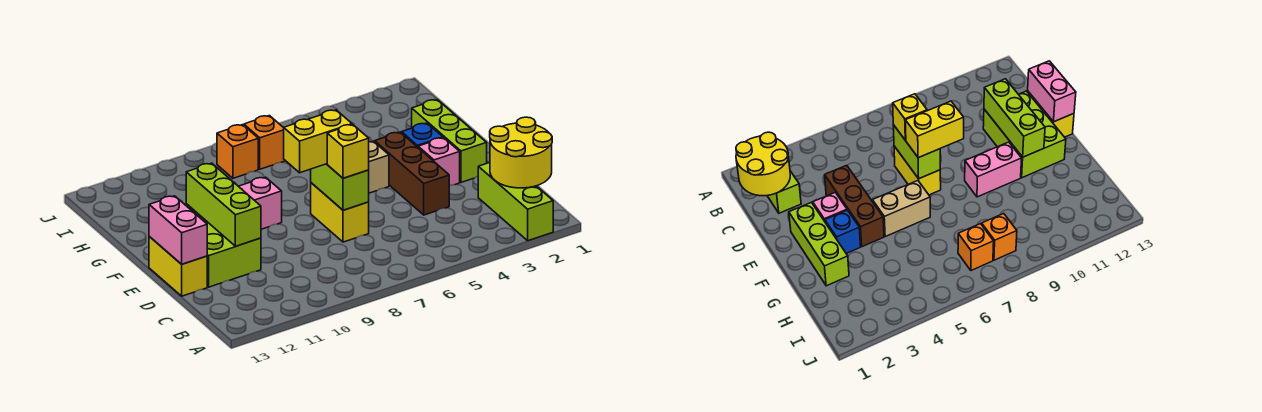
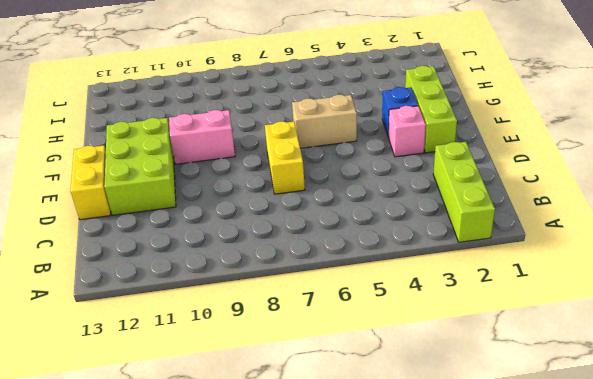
none -> brown 1x3 brick [375,132,449,215]
none -> orange 1x1 brick [244,116,285,169]
none -> orange 1x1 brick [217,125,258,178]

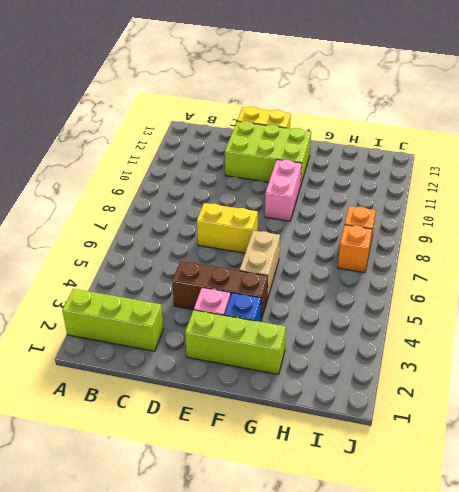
none -> yellow 2x2 round brick [490,117,552,188]
none -> lime 1x2 brick [311,164,369,210]
none -> lime 1x3 brick [186,163,261,246]

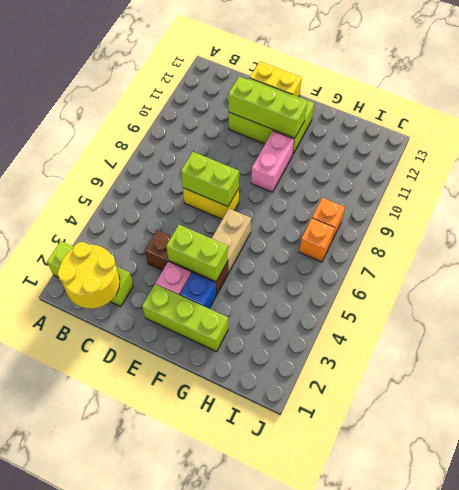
lime 1x2 brick [166,225,228,282] -> none
none -> pink 1x2 brick [149,196,207,264]
none -> yellow 1x1 brick [327,124,369,178]
none -> yellow 1x2 brick [284,110,352,173]

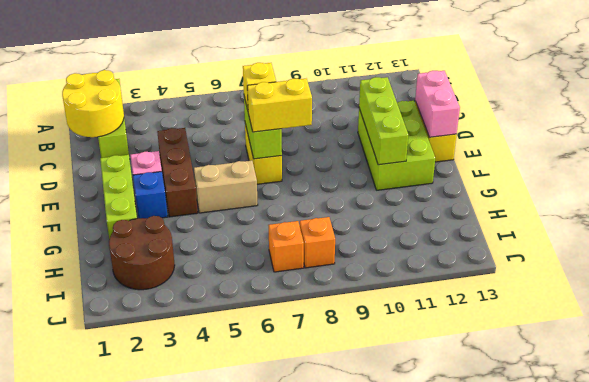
brown 2x2 round brick [109,216,175,290] -> none
none -> pink 1x2 brick [239,177,282,229]

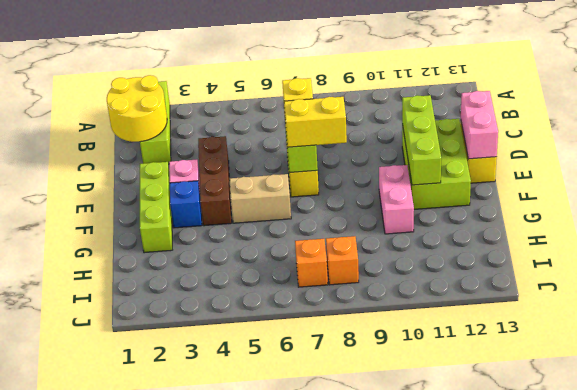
pink 1x2 brick [379,165,414,234] -> pink 1x2 brick turned to [239,177,282,229]

